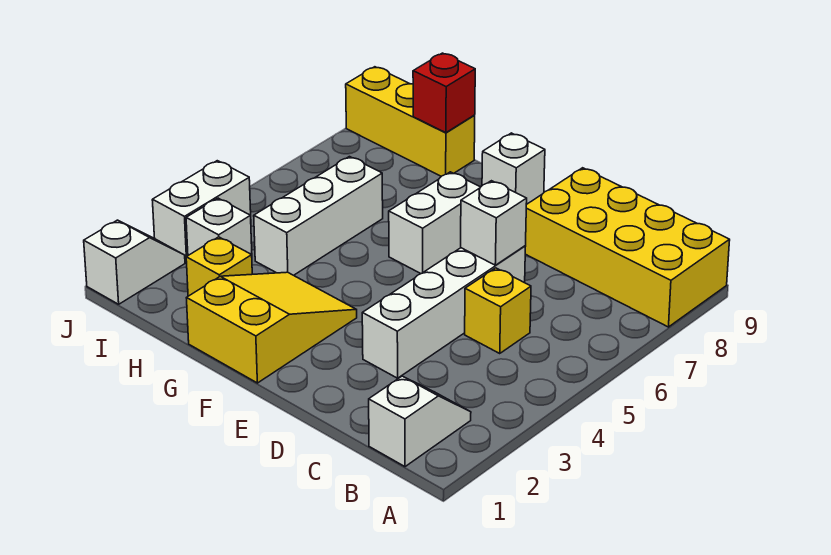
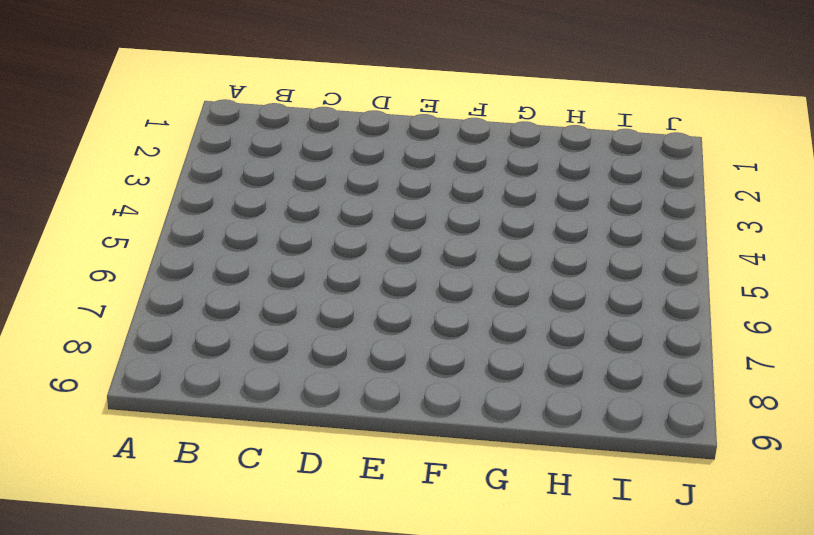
none -> yellow 2x4 brick [525,168,730,327]
none -> white 1x2 slope [369,376,471,467]
none -> yellow 1x1 brick [465,268,531,353]

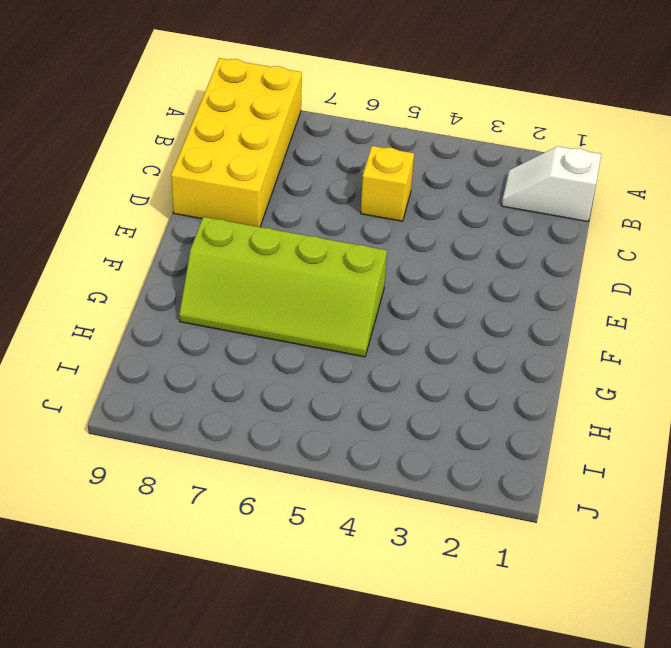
lime 2x4 slope [179,217,387,357] -> white 1x2 brick [389,172,480,274]
none -> white 1x4 brick [362,246,526,378]
none -> yellow 2x3 slope [187,272,357,383]
none -> white 1x1 brick [482,133,545,205]

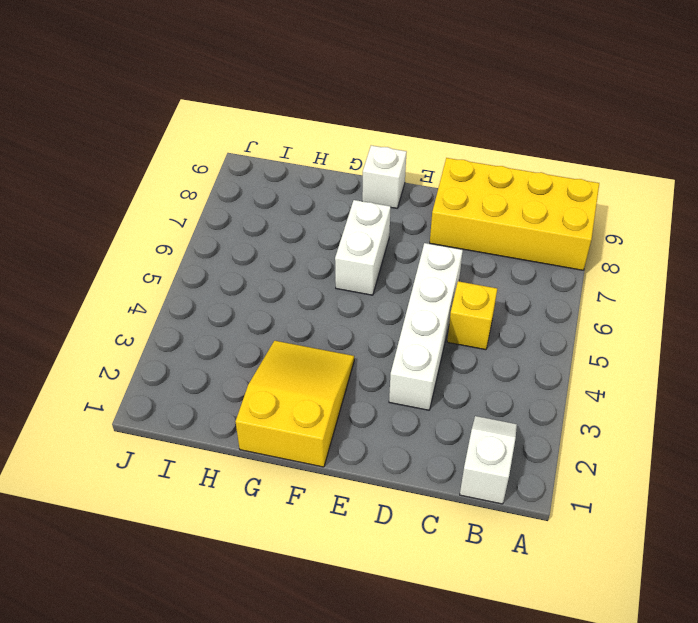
none -> yellow 1x1 brick [186,237,252,296]
none -> white 1x3 brick [254,157,383,275]
none -> yellow 1x3 brick [346,67,475,176]

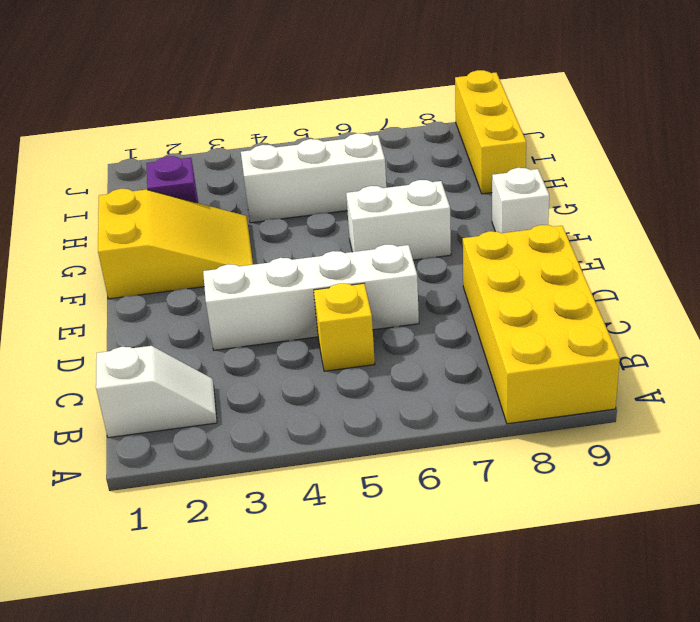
purple 1x1 brick [146,156,198,203] -> yellow 1x1 brick [186,237,252,296]
none -> white 1x1 brick [186,198,252,255]
none -> white 1x2 slope [84,220,185,304]
none -> white 1x2 brick [152,161,251,263]

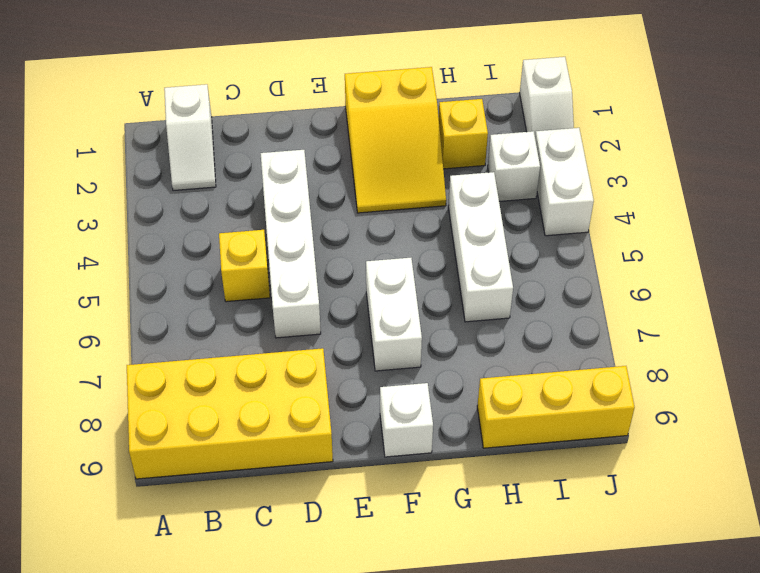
none -> white 1x1 brick [461,181,527,265]
none -> red 1x1 brick [413,53,475,133]

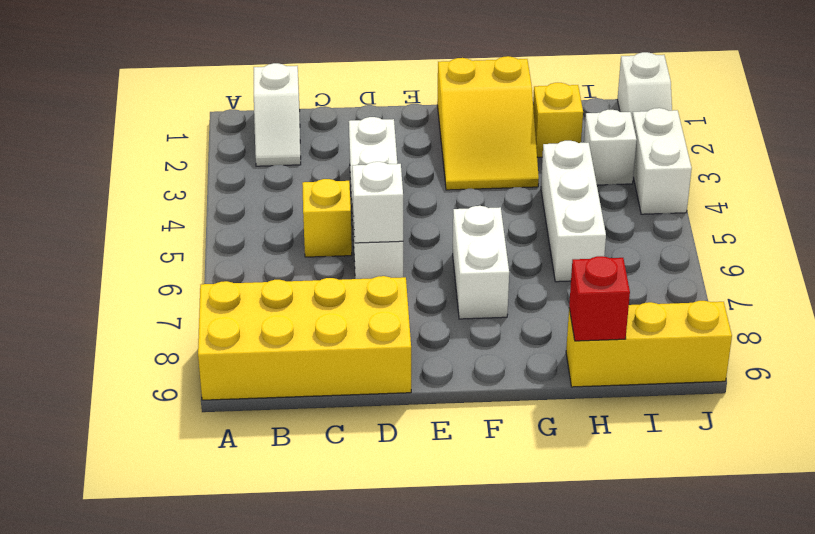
none -> white 1x1 brick [482,133,545,205]

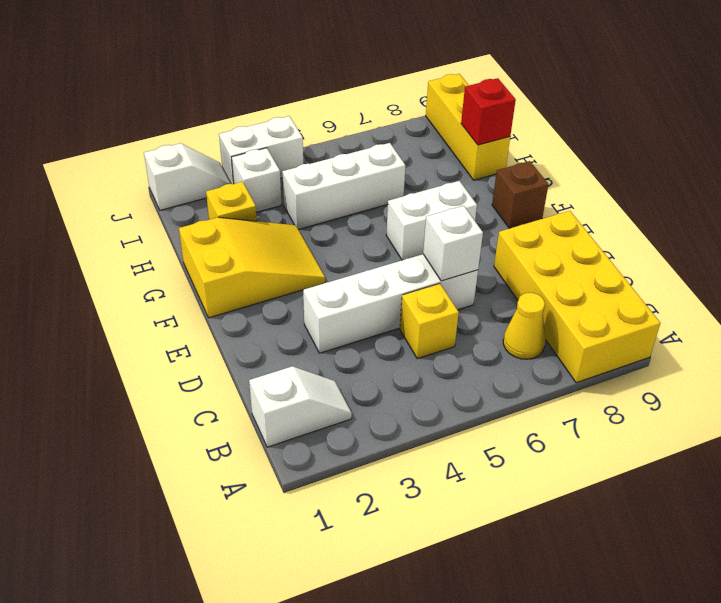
yellow 1x1 cone [503,293,545,359] -> none
brown 1x1 brick [492,161,549,228] -> white 1x1 brick [482,133,545,205]

